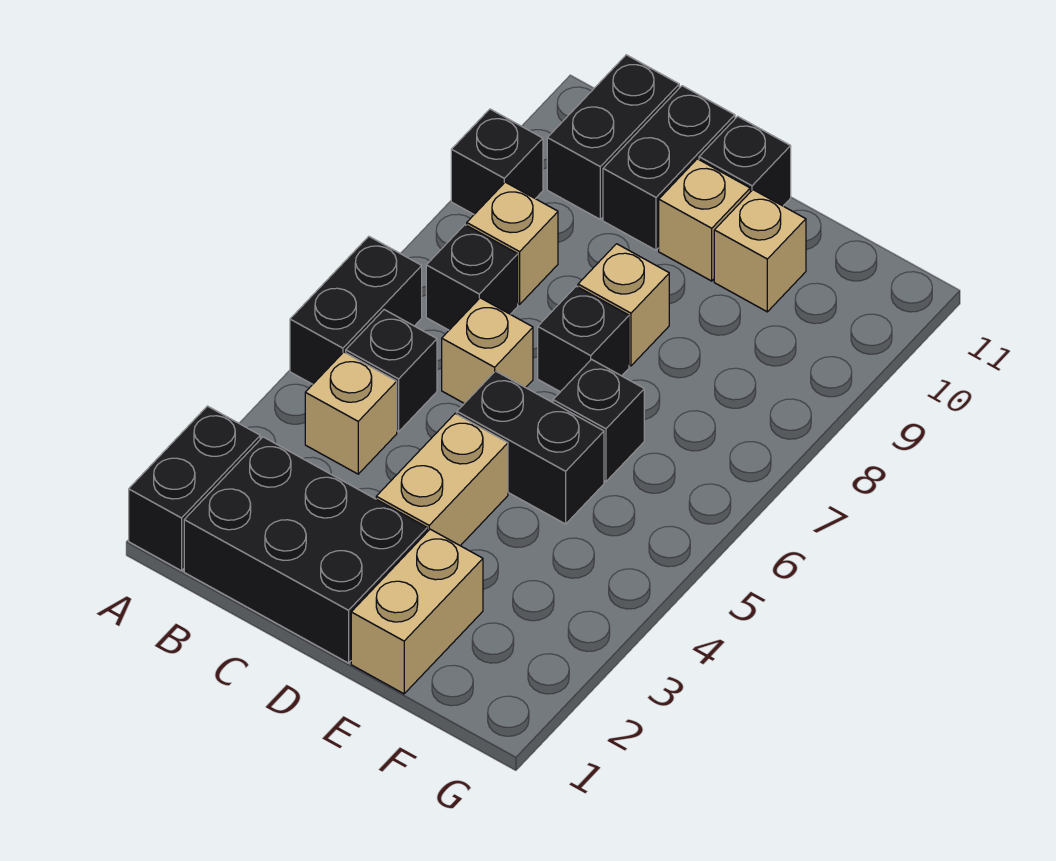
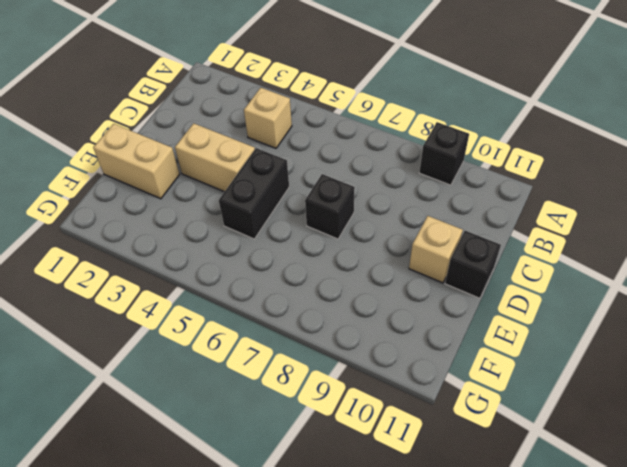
none -> black 1x2 brick [129,406,260,571]
none -> black 1x2 brick [290,236,422,384]
none -> black 2x3 brick [184,437,427,663]

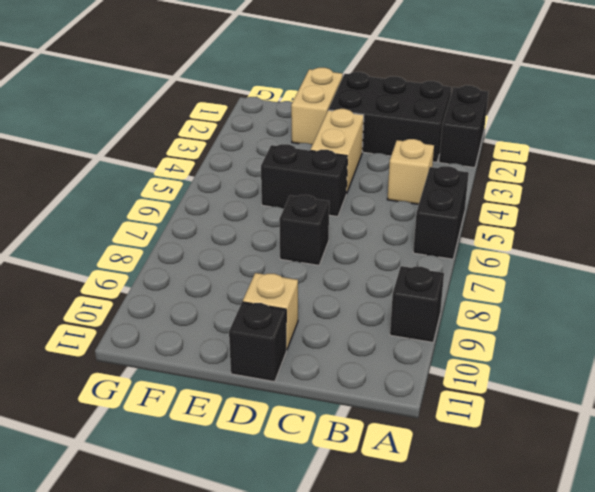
none -> black 1x1 brick [346,310,437,432]
none -> black 1x1 brick [426,225,518,330]
none -> tan 1x1 brick [467,182,558,304]

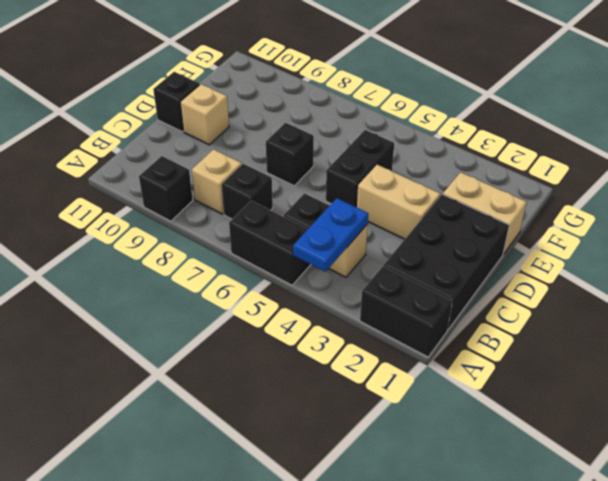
blue 1x2 plate [293,198,368,272] -> none
none -> black 1x2 brick [547,55,679,219]
none -> tan 1x1 brick [442,298,533,403]
none -> black 1x2 brick [603,86,735,250]

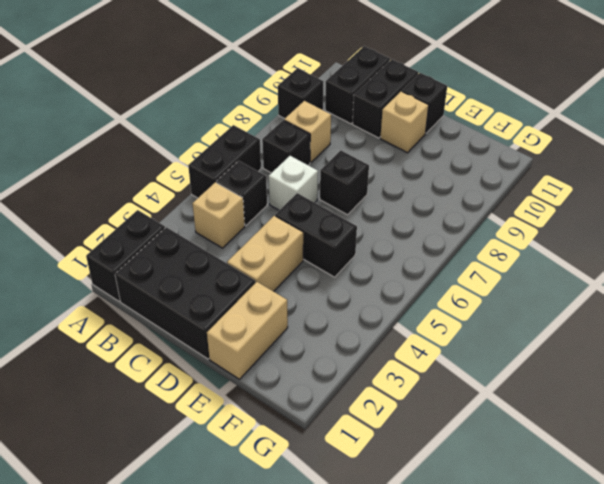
white 1x1 brick [269,156,318,210] -> tan 1x1 brick [442,298,533,403]
none -> tan 1x1 brick [578,244,669,366]
none -> black 1x1 brick [553,359,644,482]
none -> tan 1x1 brick [714,190,806,312]

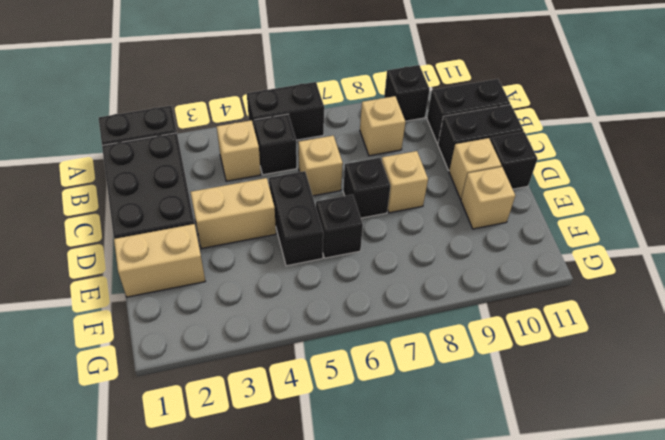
none -> black 1x1 brick [426,225,518,330]

